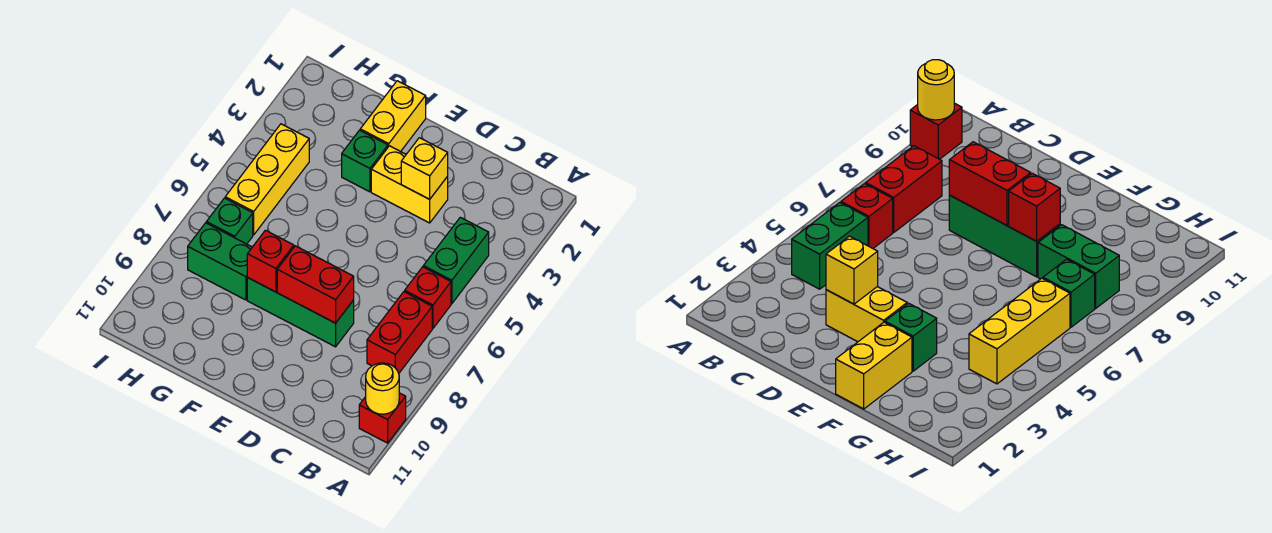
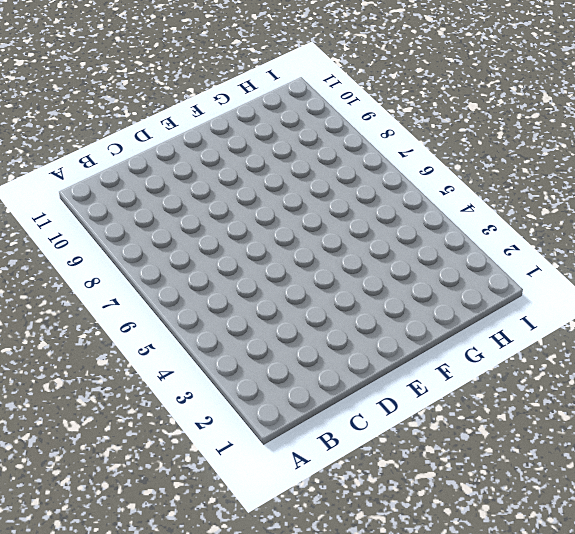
none -> red 1x1 brick [359,393,406,443]
none -> green 1x2 brick [423,217,489,304]
none -> red 1x1 brick [405,267,451,328]

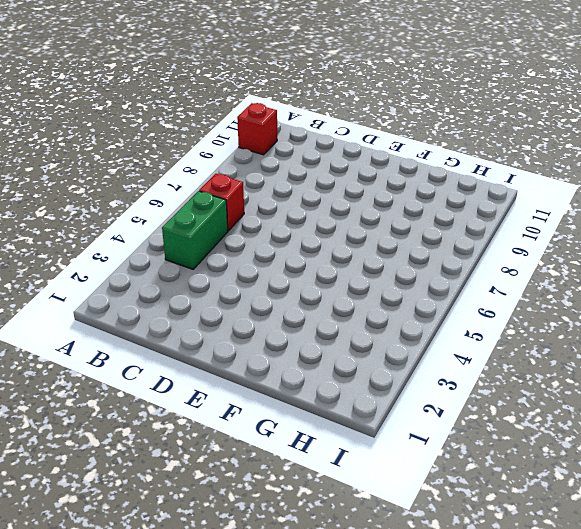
none -> red 1x2 brick [367,292,432,373]
none -> yellow 1x2 brick [371,146,448,223]
none -> green 1x3 brick [247,278,354,347]

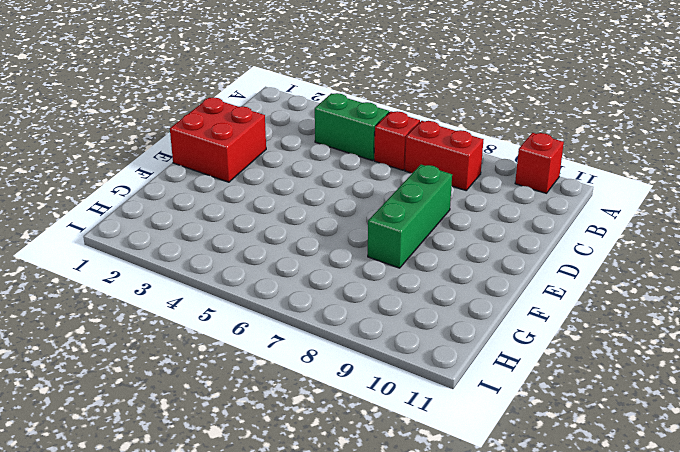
red 2x2 brick [170,97,266,182] -> none
none -> yellow 1x2 brick [371,146,448,223]
none -> yellow 1x2 brick [360,81,426,152]
none -> green 1x1 brick [342,130,388,192]

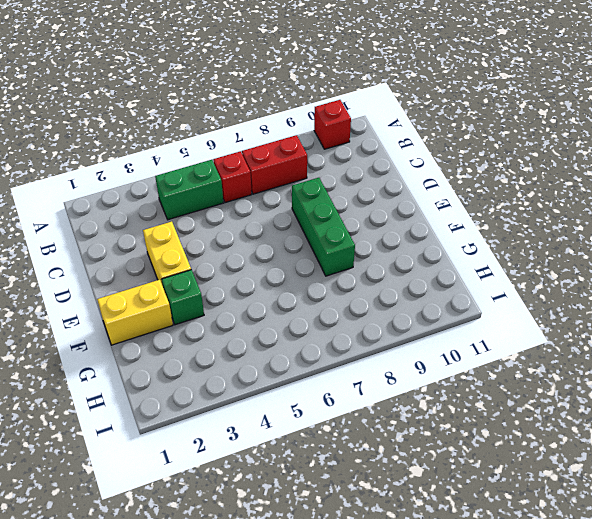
none -> green 1x2 brick [188,223,252,300]
none -> yellow 1x3 brick [225,124,309,235]
none -> green 1x1 brick [206,198,253,244]

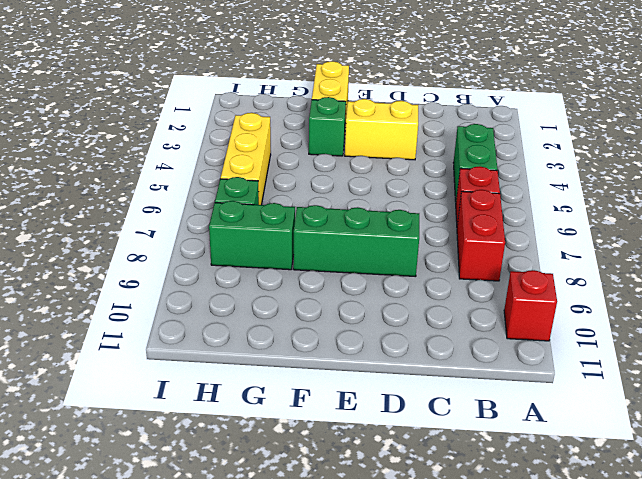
none -> yellow 1x1 round brick [366,363,399,414]
none -> yellow 1x1 brick [401,138,448,199]
none -> red 1x2 brick [277,246,354,323]

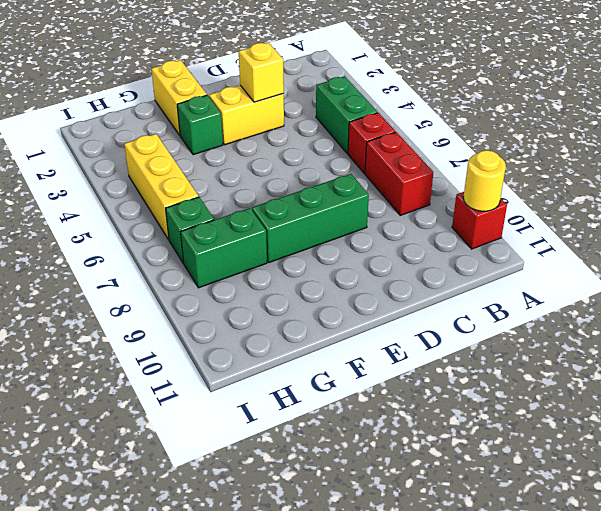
none -> red 1x2 brick [277,246,354,323]
none -> red 1x1 brick [247,230,294,292]

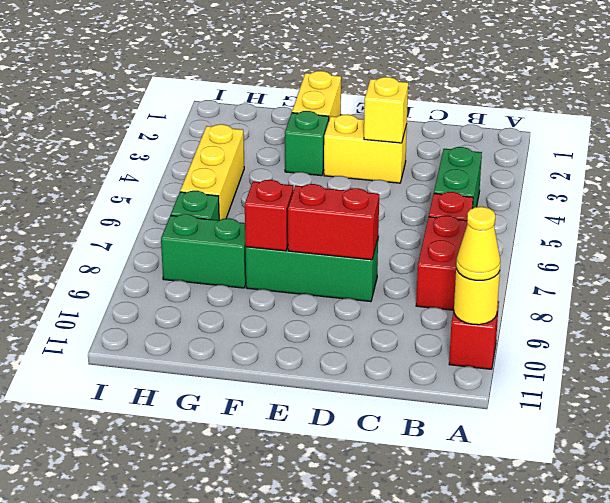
yellow 1x1 cone [456,207,500,280] -> none

